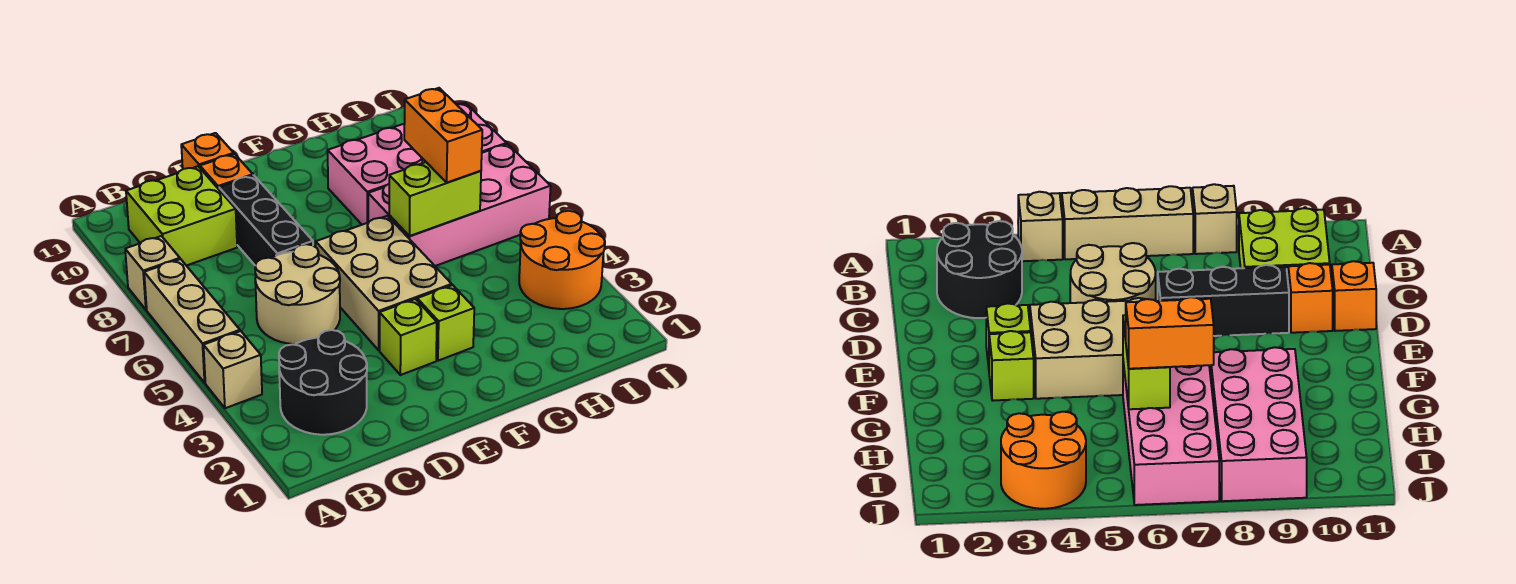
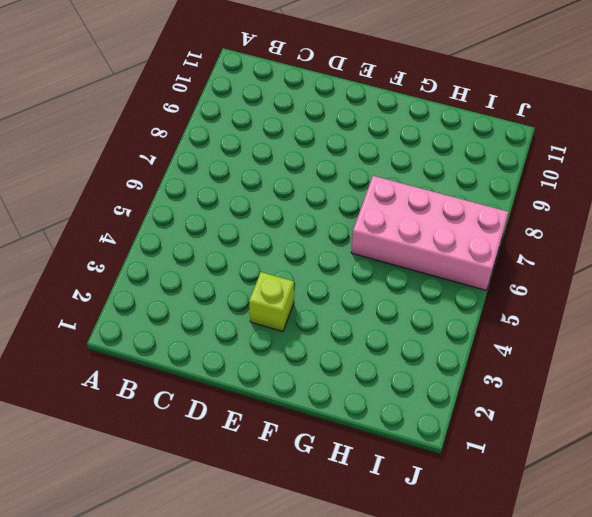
none -> tan 1x1 brick [204,331,262,408]
none -> tan 1x3 brick [144,259,240,383]
none -> tan 1x1 brick [125,236,180,310]

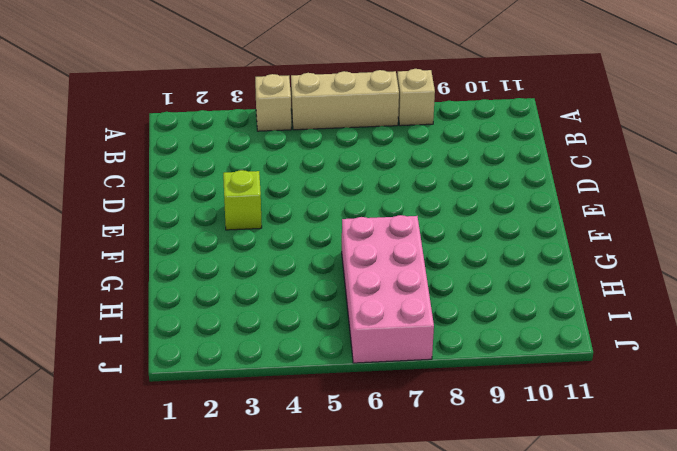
none -> black 2x2 round brick [279,330,367,435]
none -> lime 2x2 brick [126,166,237,266]
none -> tan 2x2 round brick [255,244,340,344]

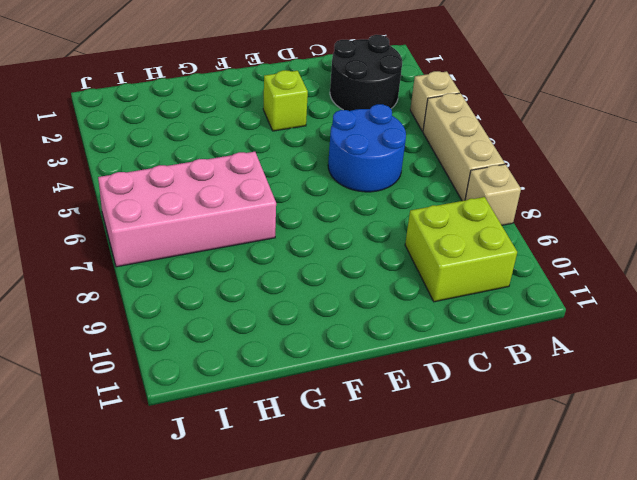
blue 2x2 round brick [328,104,406,192] -> tan 2x2 round brick [255,244,340,344]
none -> black 1x3 brick [219,175,313,265]
none -> orange 1x1 brick [200,154,253,189]
none -> orange 1x1 brick [181,133,234,169]

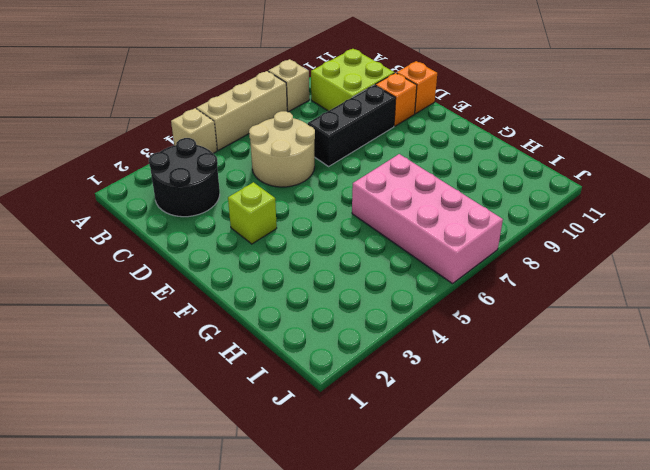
none -> tan 2x3 brick [316,216,452,350]
none -> lime 1x1 brick [417,285,474,361]
none -> pink 2x4 brick [328,103,507,225]

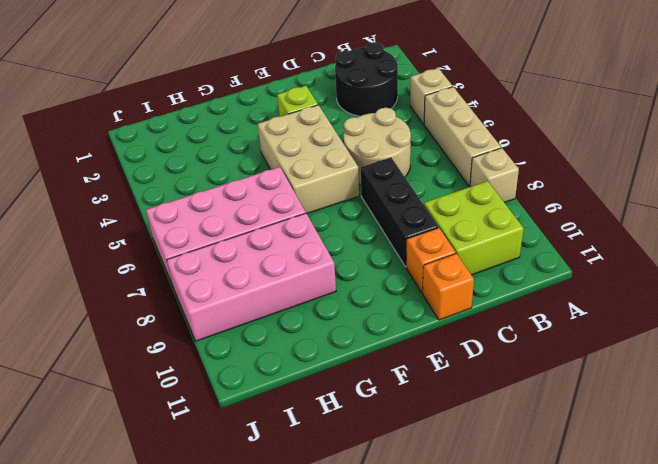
none -> lime 1x1 brick [417,285,474,361]
none -> orange 2x2 round brick [519,211,605,309]
none -> lime 1x2 brick [389,162,481,236]

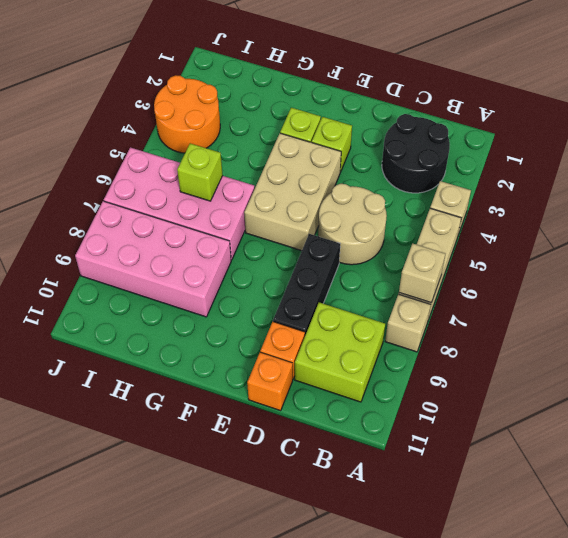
tan 1x1 brick [399,243,445,303] -> none
lime 1x1 brick [177,143,223,201] -> lime 1x2 brick [389,162,481,236]
none -> orange 1x2 brick [404,88,482,183]

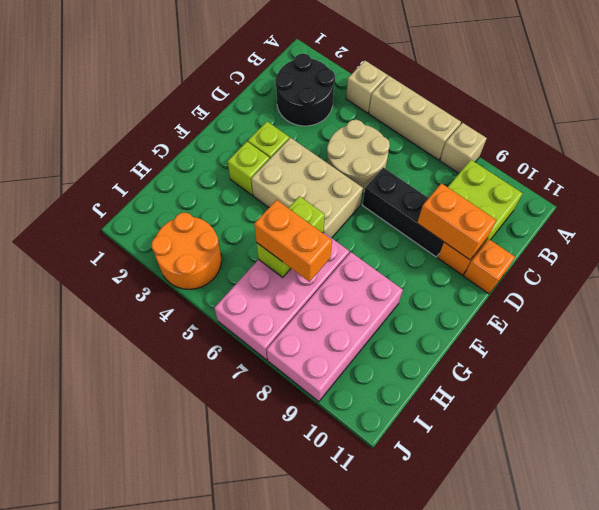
orange 1x2 brick [417,183,496,260] -> none

